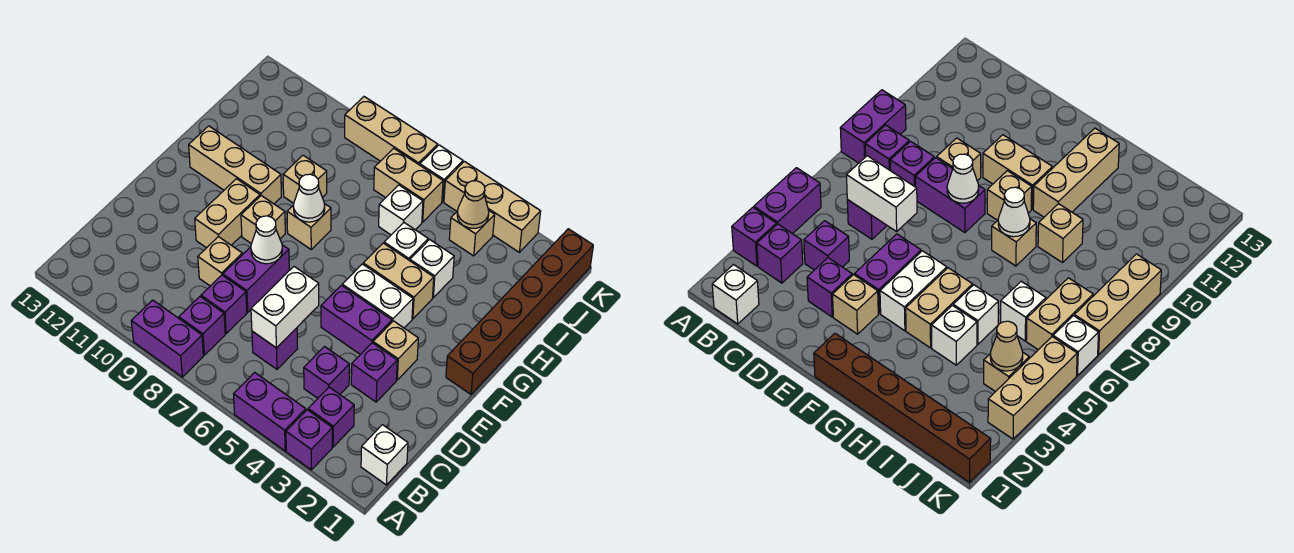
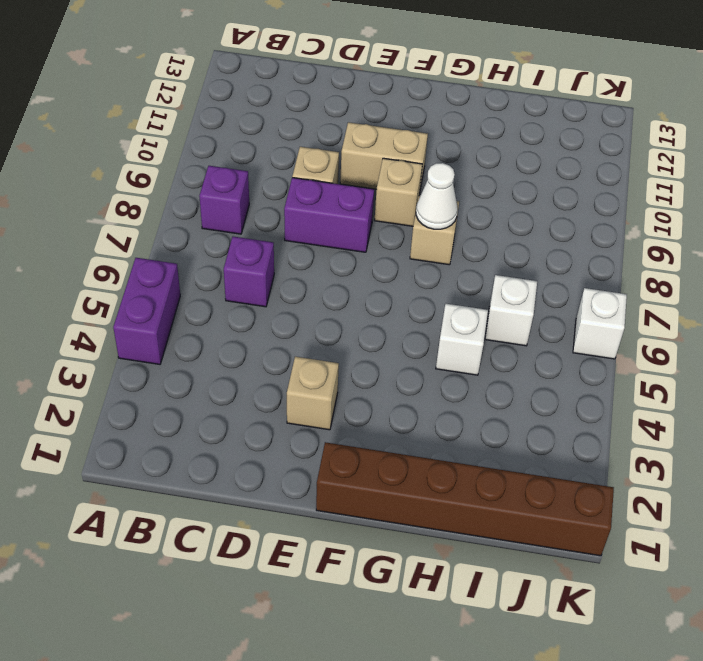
none -> purple 1x1 brick [286,410,332,470]
none -> purple 1x2 brick [131,300,203,377]
none -> white 1x1 brick [361,425,408,485]
none -> purple 1x1 brick [308,387,354,447]

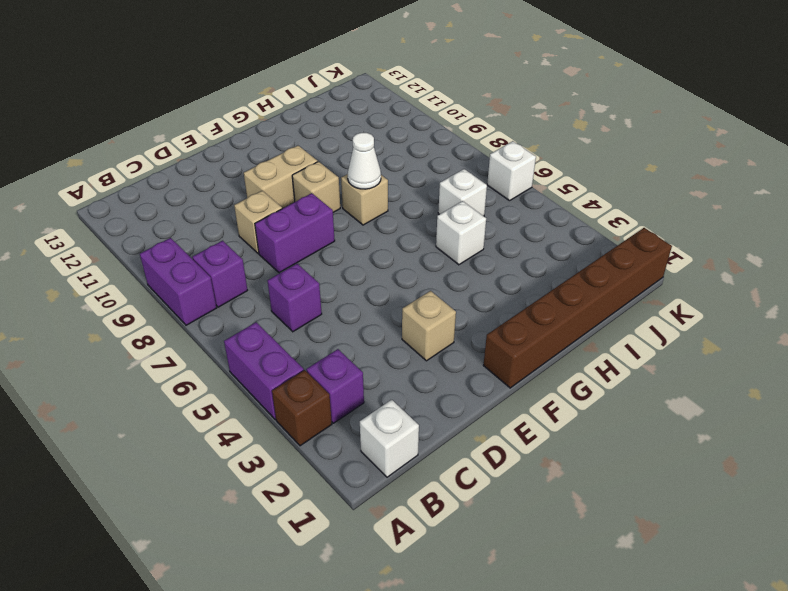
brown 1x1 brick [272,370,332,446] -> purple 1x1 brick [286,410,332,470]
none -> purple 1x1 brick [304,347,349,398]
none -> purple 1x1 brick [201,275,247,333]
none -> purple 1x1 brick [351,343,397,402]
none -> purple 1x2 brick [321,285,392,355]

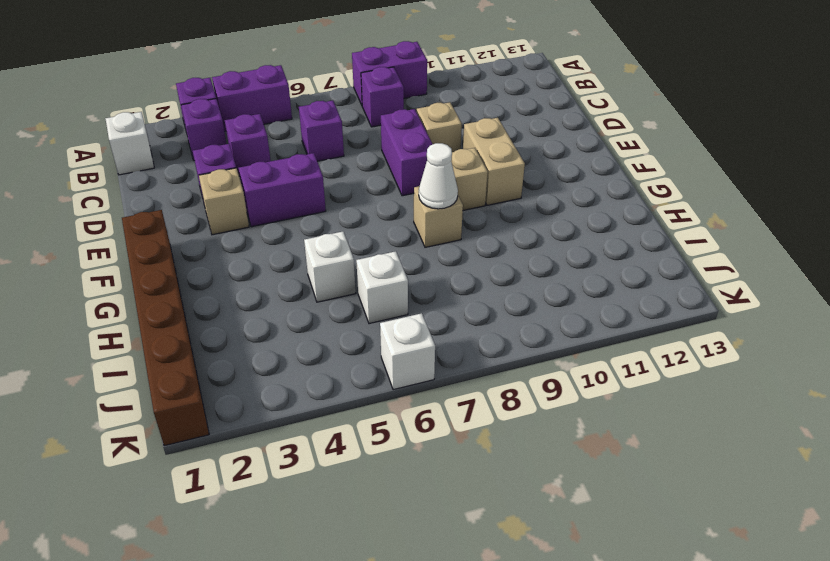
none -> purple 1x1 brick [201,275,247,333]
none -> white 1x2 brick [342,264,413,328]
none -> tan 1x2 brick [363,243,434,319]
none -> tan 1x3 brick [189,126,281,204]

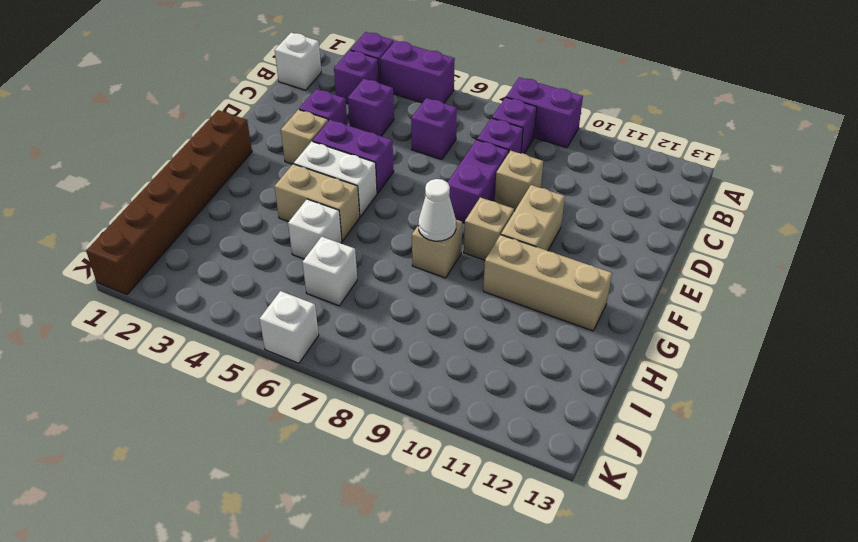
none -> white 1x1 brick [410,240,454,298]
none -> tan 1x1 brick [283,155,327,203]
none -> tan 1x1 brick [449,210,495,256]
none -> tan 1x2 brick [374,148,443,222]

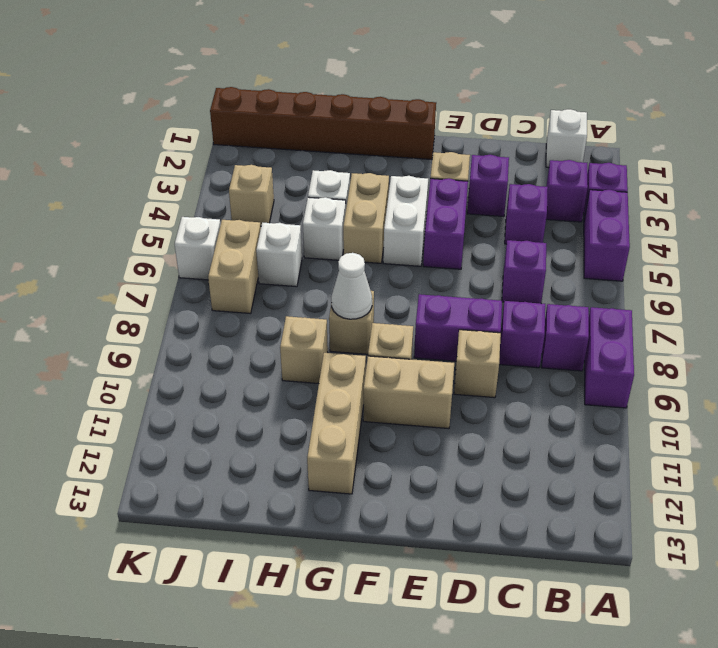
none -> tan 1x3 brick [444,161,541,252]
none -> tan 1x3 brick [345,97,438,165]
none -> white 1x2 brick [251,267,319,348]
none -> white 1x1 cone [251,216,282,264]

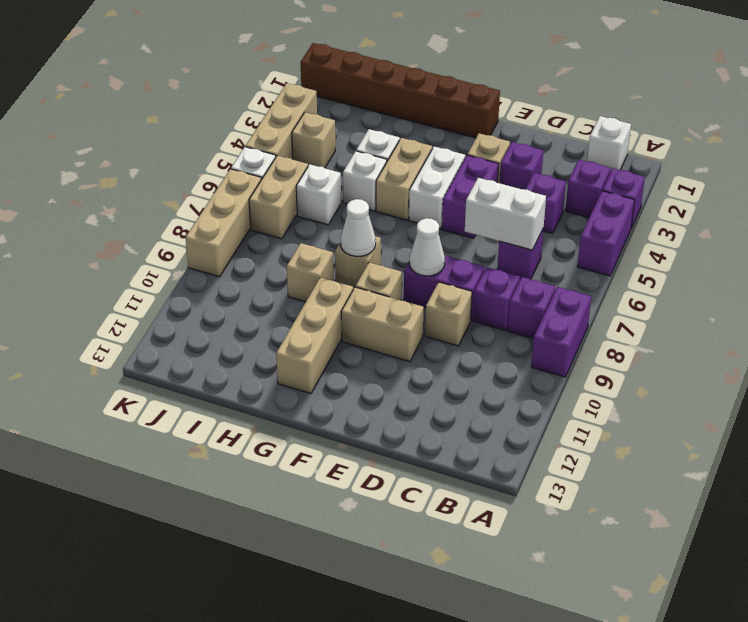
none -> tan 1x1 cone [457,181,489,228]

